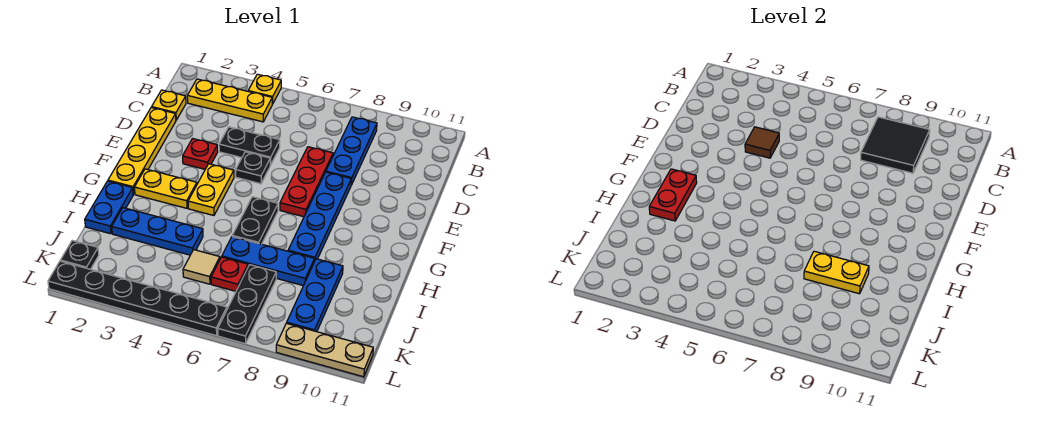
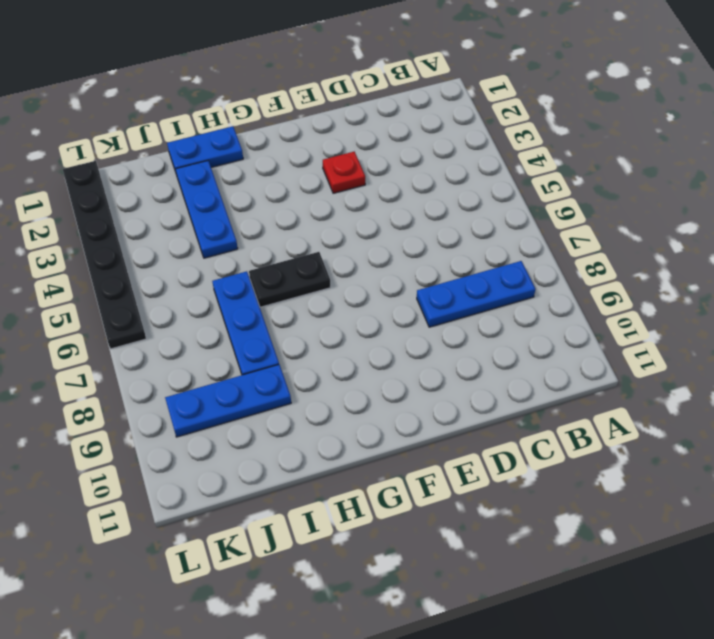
none -> yellow 1x1 plate [248,74,281,104]
none -> yellow 1x3 plate [187,79,272,122]
none -> yellow 1x1 plate [152,90,186,120]

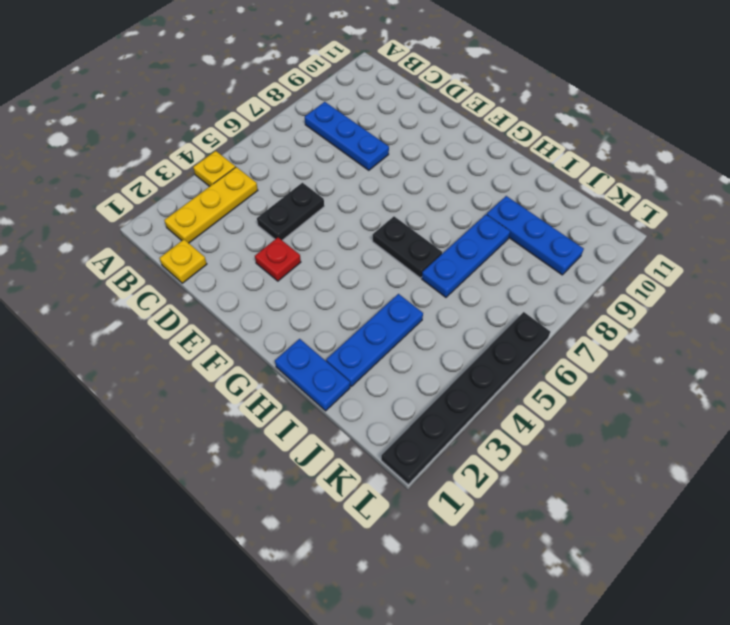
none -> yellow 1x4 plate [108,107,176,194]
none -> red 1x3 plate [280,147,333,217]
none -> black 1x1 plate [236,152,270,184]

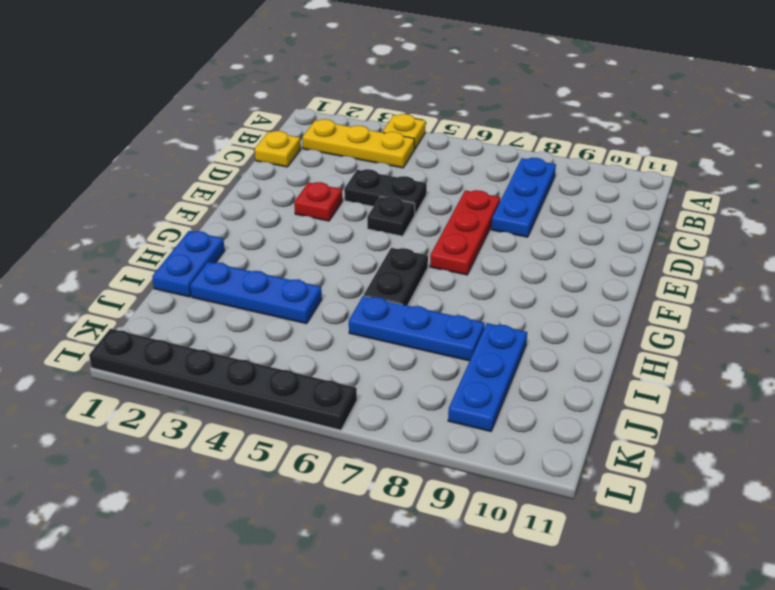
none -> yellow 1x4 plate [108,107,176,194]
none -> blue 1x4 plate [288,172,351,260]
none -> yellow 1x2 plate [188,164,234,215]

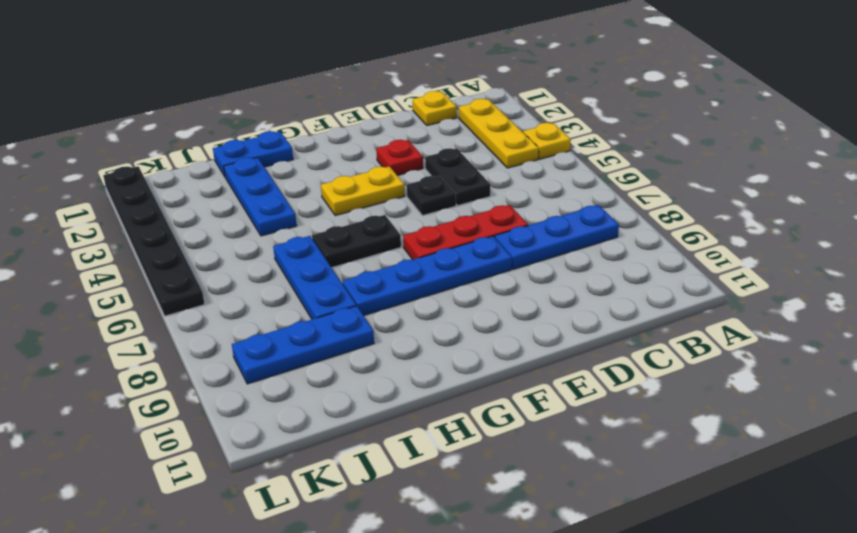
none -> yellow 1x4 plate [108,107,176,194]
none -> yellow 1x2 plate [134,169,197,208]
none -> tan 1x1 tile [183,250,220,284]

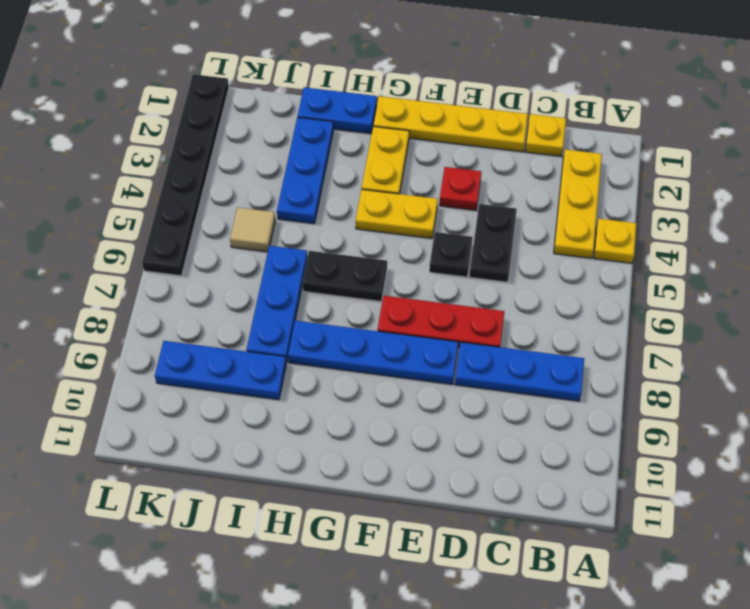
none -> red 1x1 plate [211,257,248,291]
none -> black 1x3 plate [218,265,276,344]
none -> black 1x1 plate [60,240,99,269]

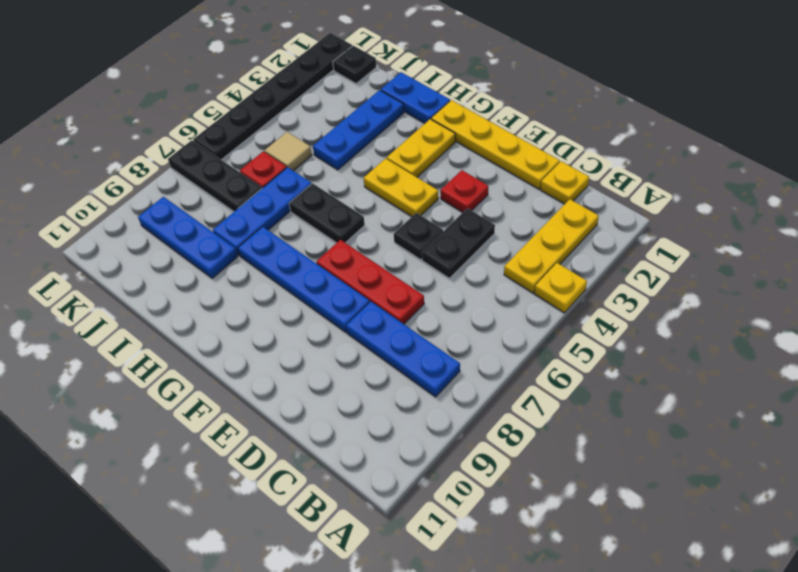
none -> tan 1x3 plate [276,323,373,377]
none -> black 2x2 tile [861,117,930,173]
none -> brown 1x1 tile [745,127,779,158]

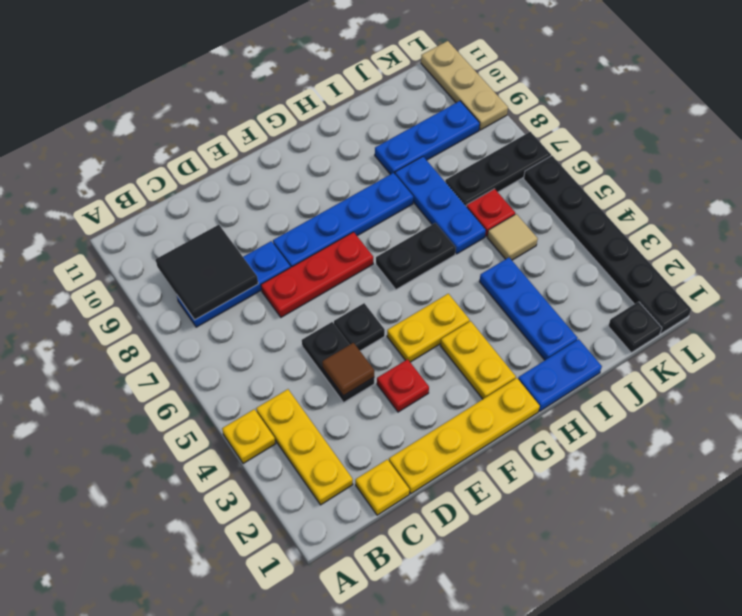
none -> red 1x2 plate [649,169,697,221]
none -> yellow 1x2 plate [804,251,869,294]

